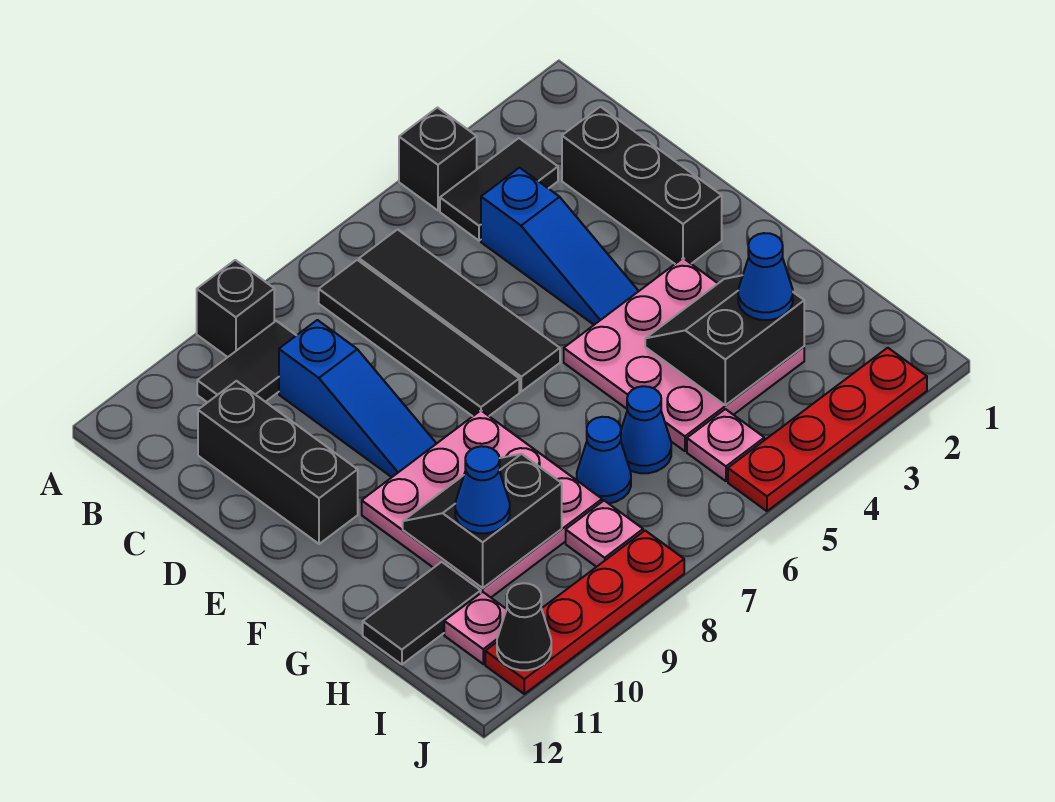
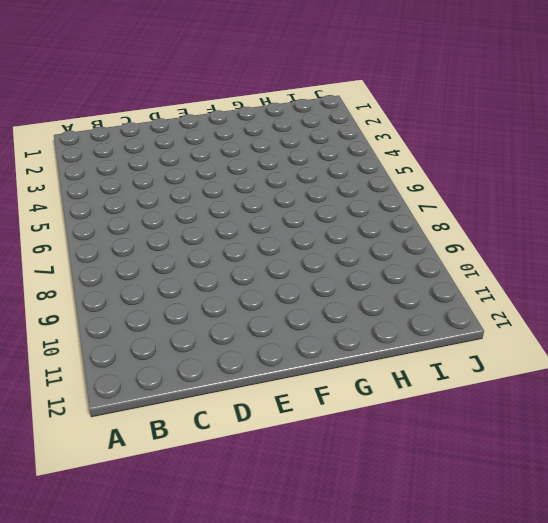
none -> black 1x1 brick [399,108,477,211]
none -> black 1x1 brick [197,260,274,357]
none -> black 1x2 tile [440,138,558,241]

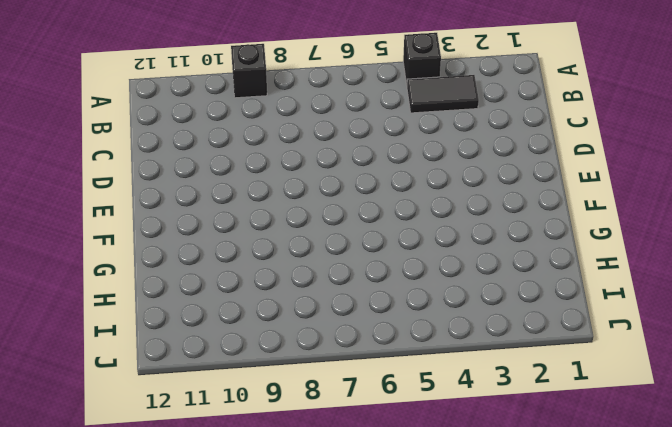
none -> black 1x4 tile [359,229,560,392]
none -> black 1x4 tile [319,260,519,416]
none -> black 1x2 tile [197,321,296,403]

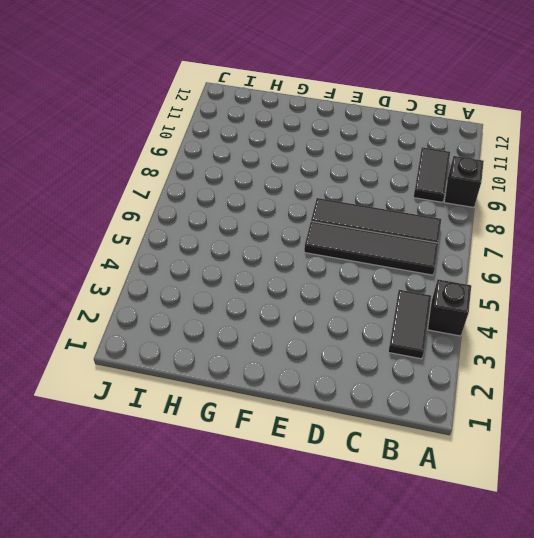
none -> black 1x3 brick [562,107,722,264]
none -> blue 1x3 slope [481,168,639,325]
none -> blue 1x3 slope [279,320,437,477]

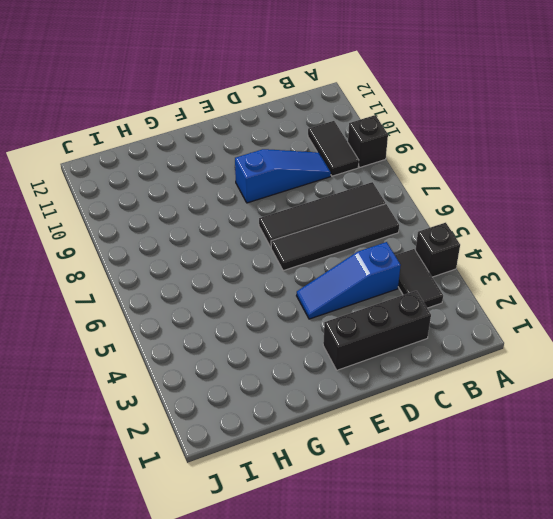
blue 1x3 slope [235,149,331,203] -> blue 1x3 slope turned to [279,320,437,477]
none -> black 1x3 brick [198,381,358,544]
none -> pink 3x3 plate [564,258,804,451]
none -> pink 3x3 plate [362,411,602,597]

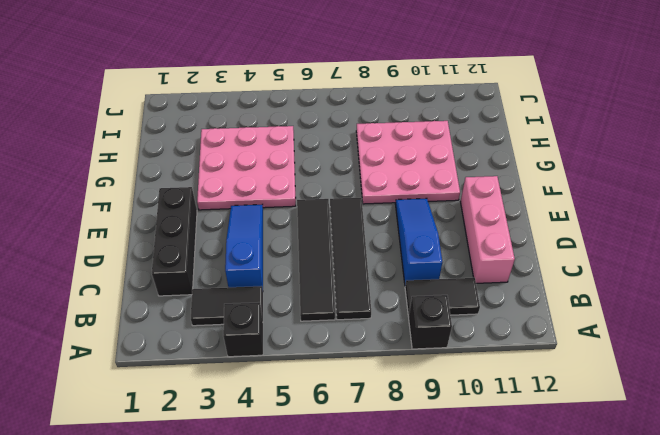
pink 1x3 brick [460,176,515,283] -> black 1x3 brick [198,381,358,544]
none -> blue 1x1 cone [621,386,671,473]
none -> blue 1x1 cone [577,417,631,504]
none -> black 1x2 tile [363,562,481,664]

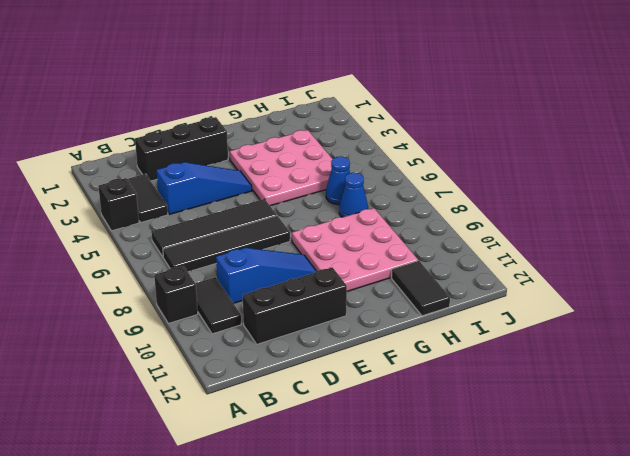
none -> pink 1x1 plate [687,409,764,481]
none -> pink 1x1 plate [566,501,643,567]
none -> pink 1x1 plate [444,592,506,664]

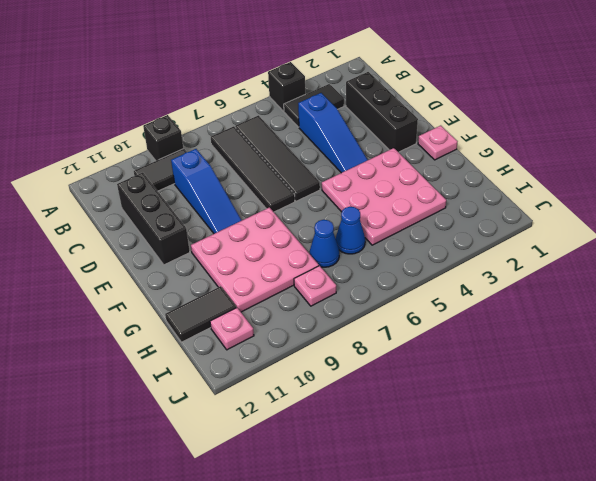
pink 1x1 plate [418,126,458,160] -> pink 1x1 plate moved to [687,409,764,481]
none -> red 1x4 plate [728,348,927,511]
none -> red 1x4 plate [485,531,684,694]
none -> black 2x2 slope [645,275,804,405]

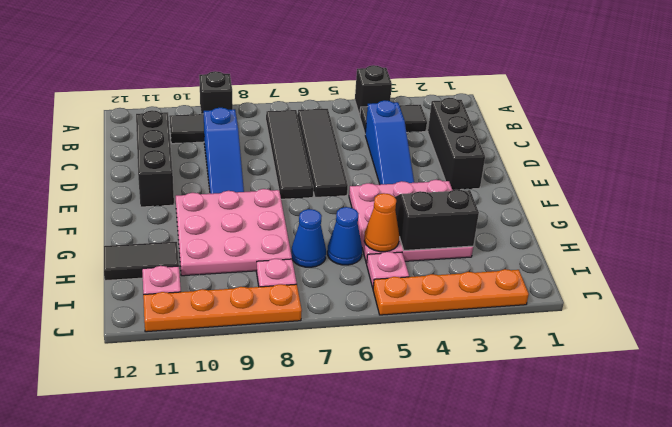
orange 1x1 cone [364,193,399,252] -> none
orange 1x4 plate [373,269,529,315] -> red 1x4 plate [728,348,927,511]
orange 1x4 plate [143,284,302,332] -> red 1x4 plate [485,531,684,694]
none -> black 2x2 slope [403,454,562,588]
none -> black 1x1 cone [497,583,551,670]
none -> blue 1x1 cone [738,233,793,320]

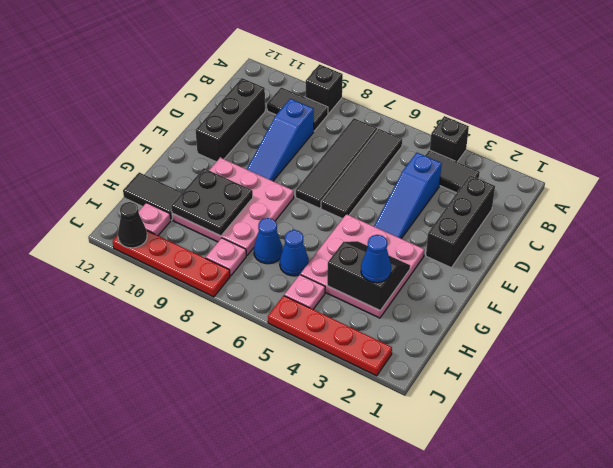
black 2x2 plate [171,168,253,236] -> black 2x2 slope [403,454,562,588]
none -> blue 1x1 cone [455,446,510,533]

